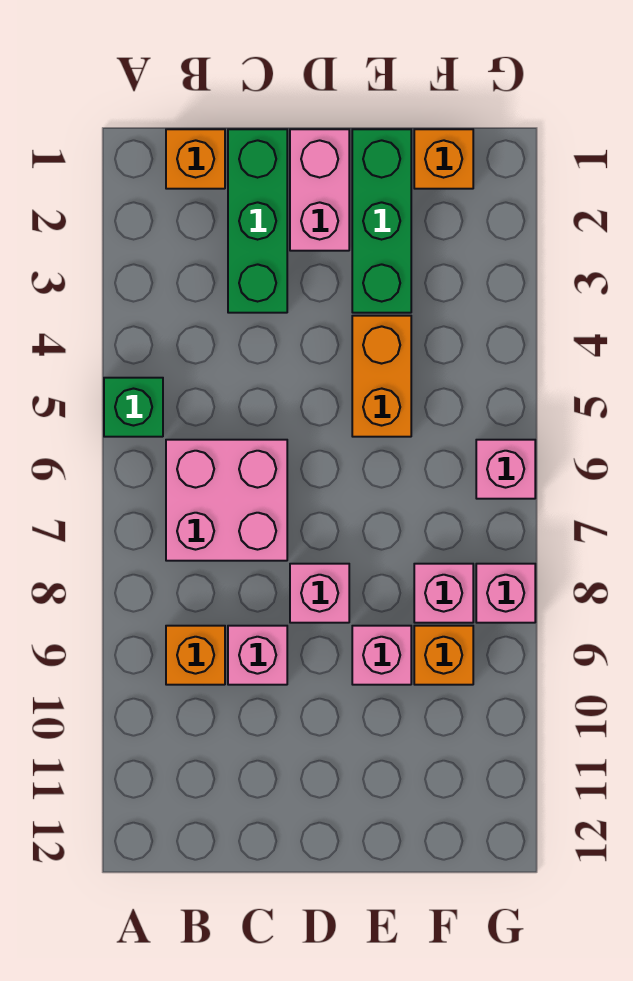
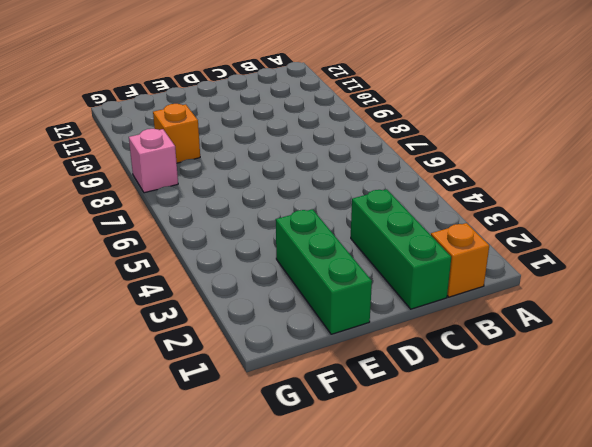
none -> green 1x1 brick [104,378,163,437]
none -> pink 2x2 brick [166,440,287,561]
none -> orange 1x1 brick [166,626,225,685]

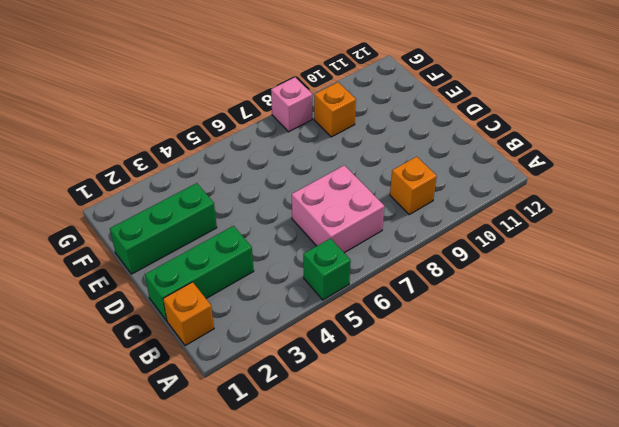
none -> pink 1x1 brick [228,626,287,685]
none -> pink 1x2 brick [290,129,349,251]
none -> pink 1x1 brick [290,564,349,623]

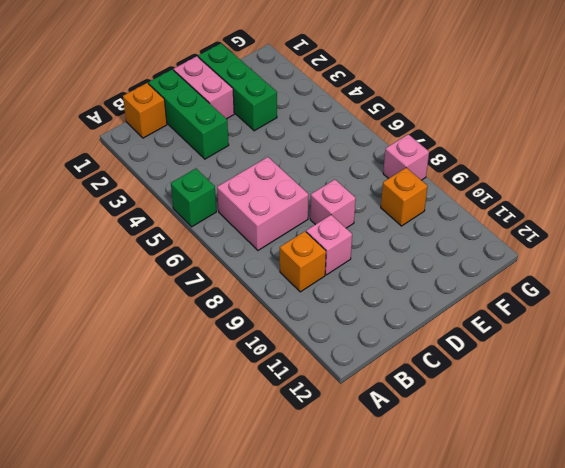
none -> orange 1x2 brick [352,316,411,437]
none -> pink 1x1 brick [352,626,411,685]
none -> orange 1x1 brick [414,129,473,189]

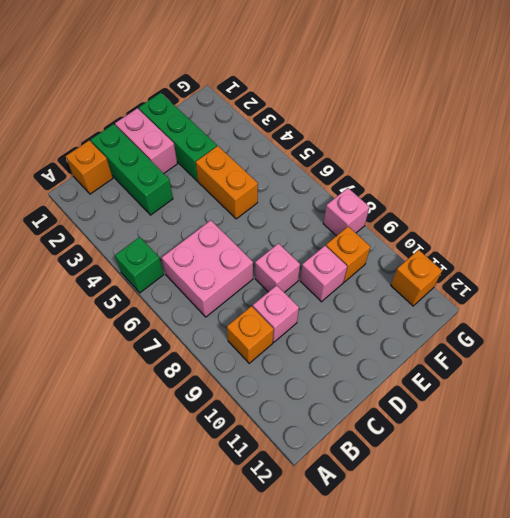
orange 1x1 brick [391,250,442,306] -> orange 1x1 brick moved to [414,129,473,189]
none -> pink 1x1 brick [414,564,473,623]
none -> pink 1x1 brick [476,440,535,499]

